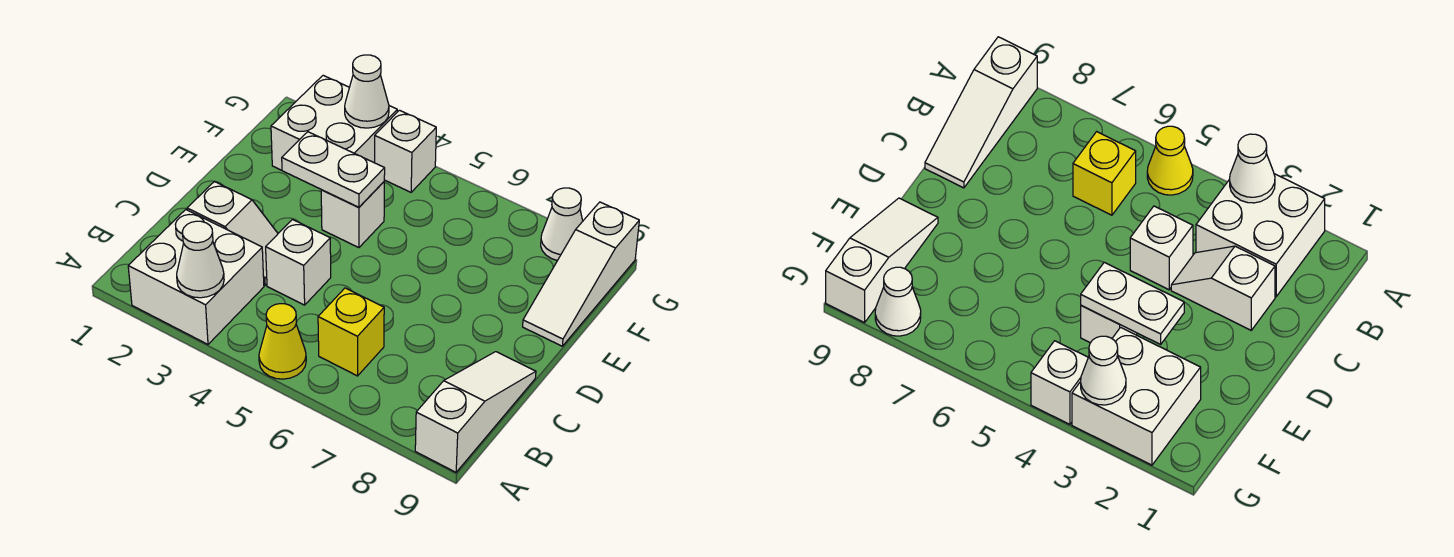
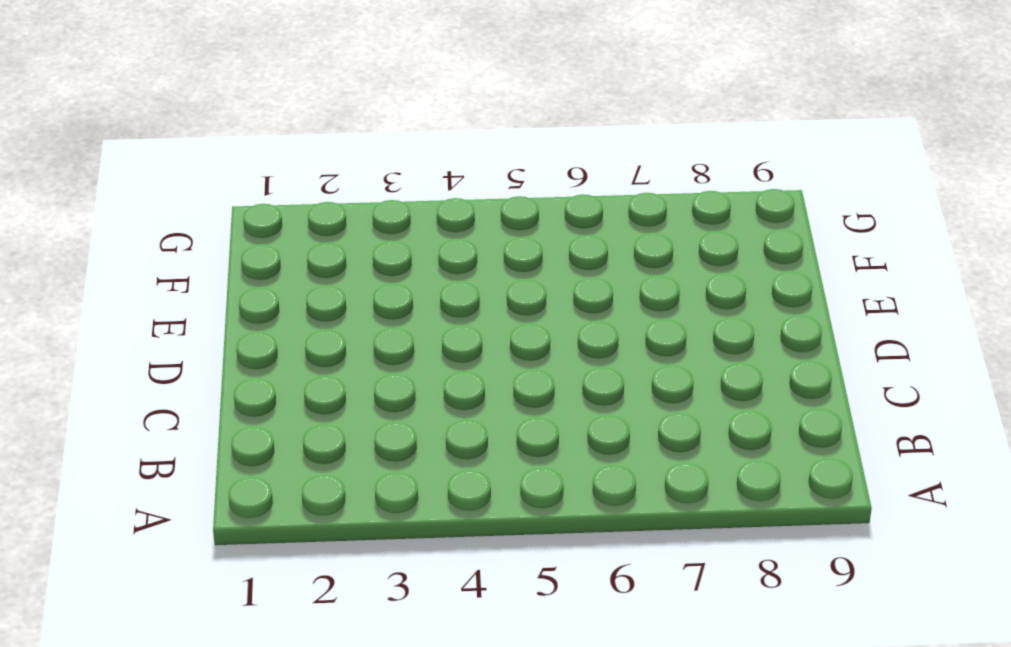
none -> white 2x2 brick [128,210,264,344]
none -> yellow 1x1 cone [259,304,306,379]
none -> white 1x3 slope [415,352,536,472]

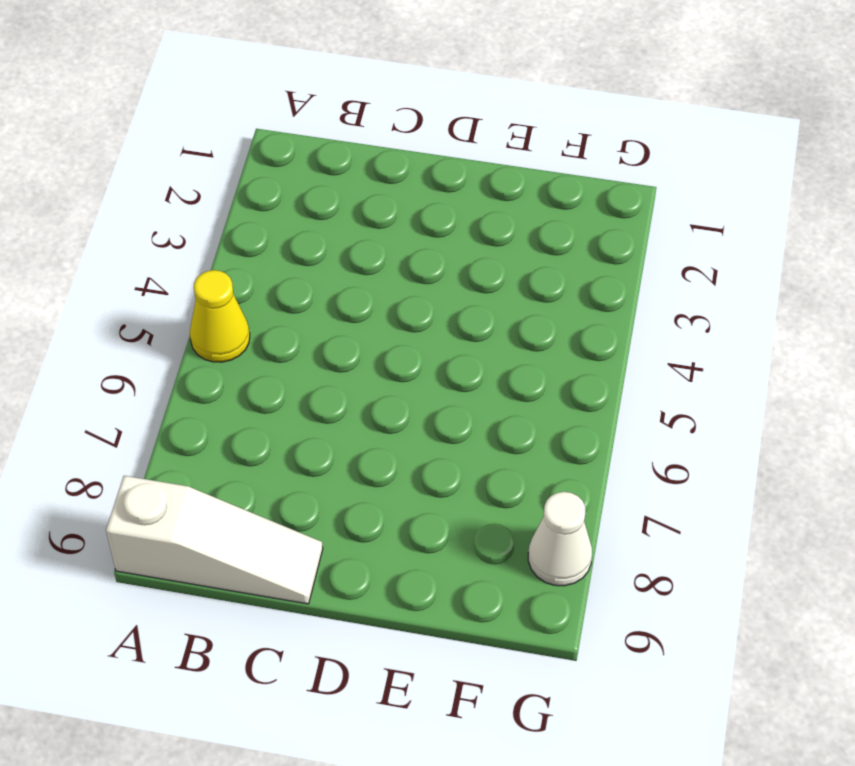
none -> white 2x2 brick [128,210,264,344]
none -> yellow 1x1 brick [318,288,384,376]
none -> white 1x2 slope [187,182,278,285]

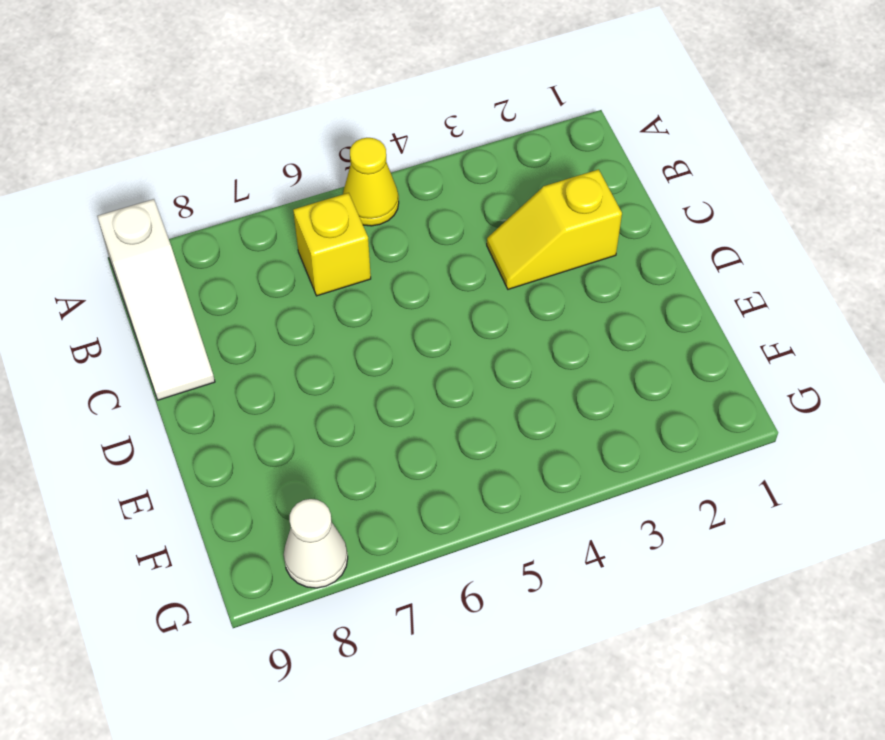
yellow 1x2 slope [487,169,622,289] -> white 1x2 slope [187,182,278,285]
none -> white 2x2 brick [128,210,264,344]
none -> white 1x1 brick [266,220,331,305]
none -> white 1x1 brick [321,182,384,248]

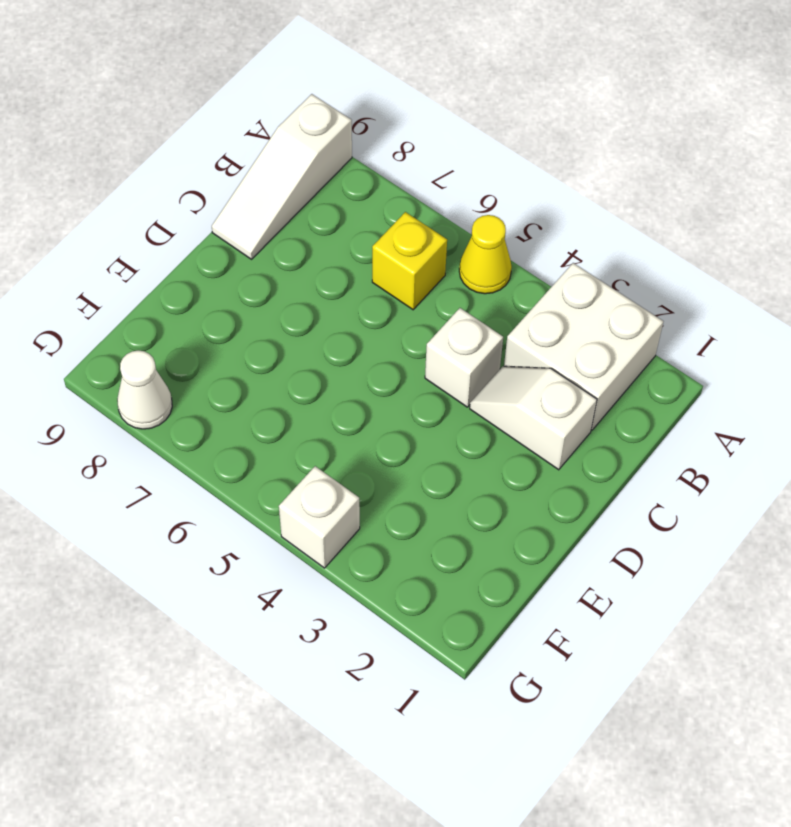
none -> white 1x1 brick [321,182,384,248]
none -> white 1x3 slope [523,202,639,346]
none -> white 2x2 brick [271,75,397,170]

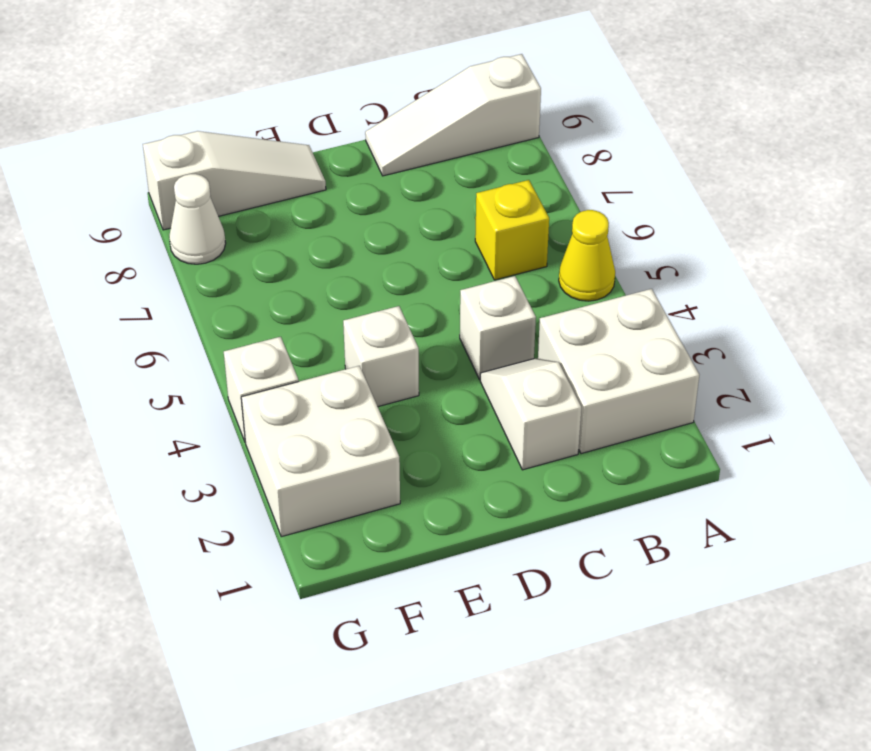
none -> white 1x1 cone [177,221,224,298]
none -> white 1x2 plate [282,132,385,207]
none -> white 1x1 cone [345,55,389,128]

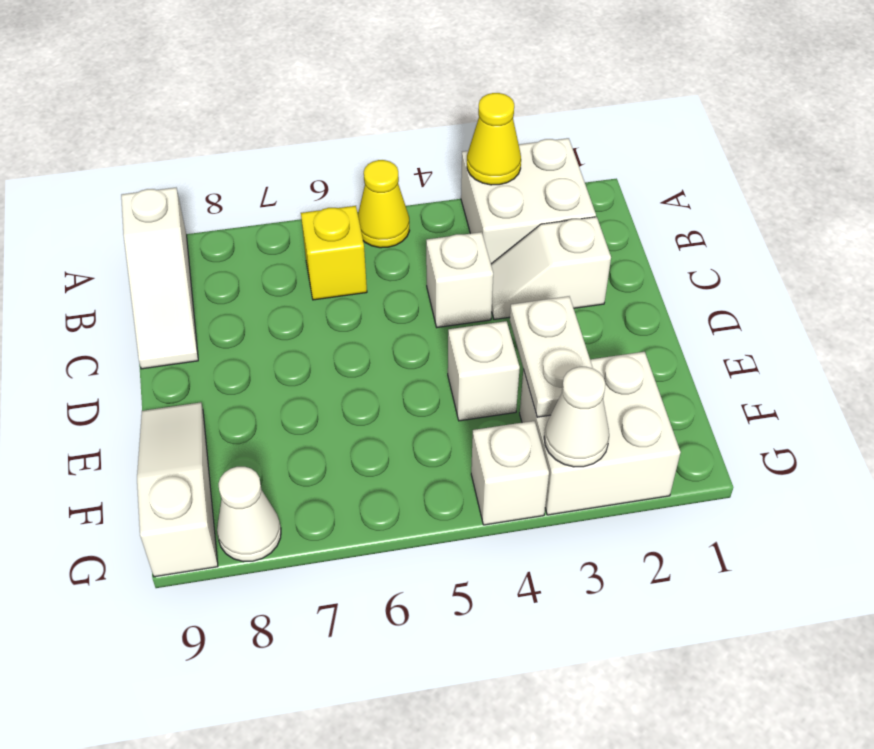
yellow 1x1 cone [467,93,521,185] -> white 1x1 cone [177,221,224,298]
white 1x2 plate [510,296,593,417] -> white 1x2 plate turned to [282,132,385,207]

